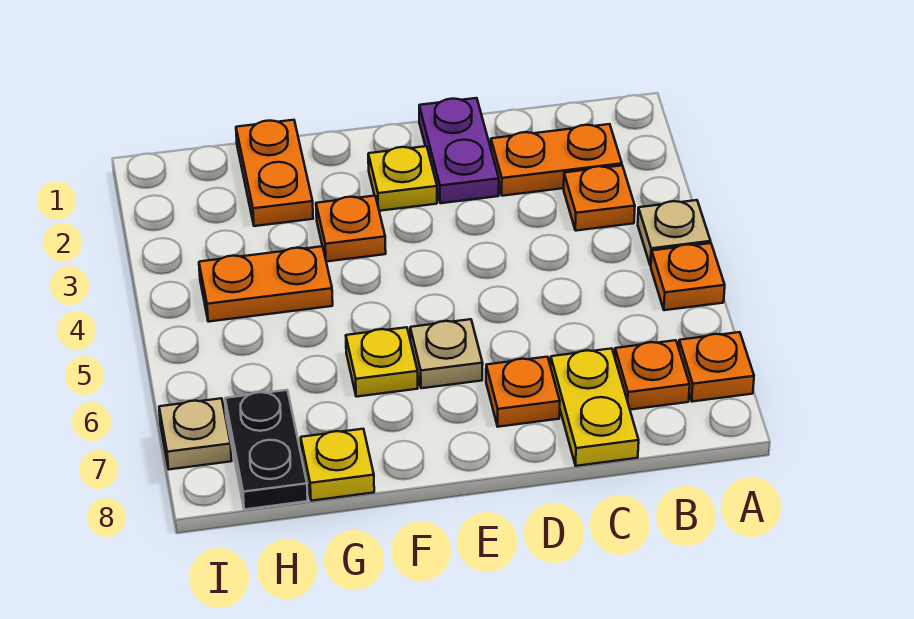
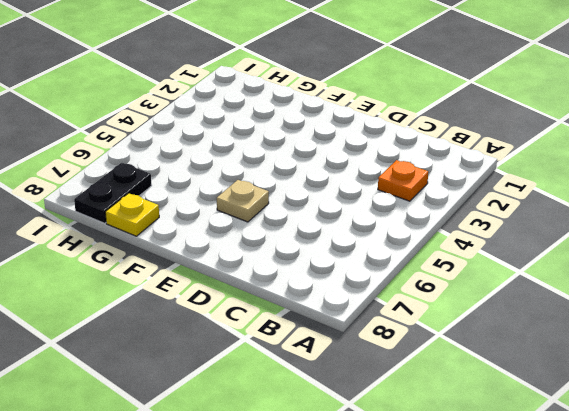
none -> tan 1x1 plate [638,200,711,266]
none -> orange 1x1 plate [651,243,725,310]
none -> orange 1x1 plate [679,332,754,402]

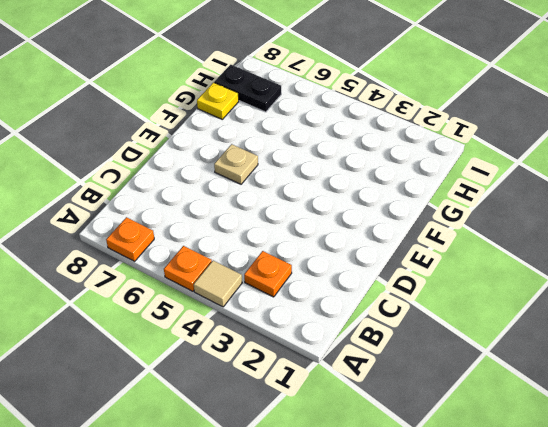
tan 1x1 tile [194,261,242,307] -> tan 1x1 plate [638,200,711,266]
none -> orange 1x2 plate [491,124,622,196]
none -> orange 1x1 plate [615,340,690,410]
none -> yellow 1x2 plate [551,349,639,466]

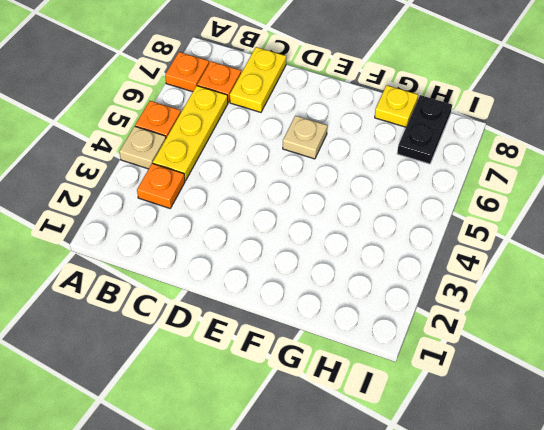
yellow 1x3 plate [153,86,228,181] -> none
none -> orange 1x2 plate [491,124,622,196]
none -> purple 1x2 plate [419,98,499,203]
none -> orange 1x1 plate [486,357,560,427]

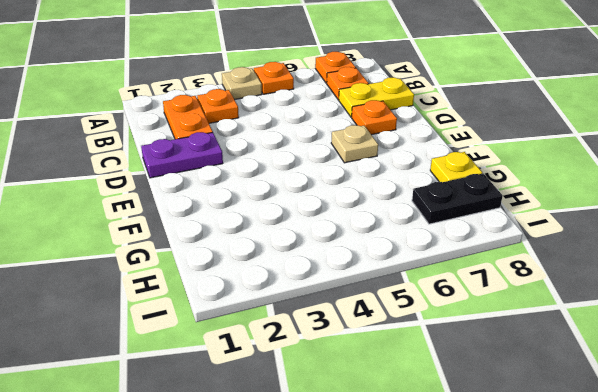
none -> yellow 1x1 plate [368,146,437,211]
none -> orange 1x1 plate [316,196,386,262]
none -> yellow 1x1 plate [346,327,418,397]

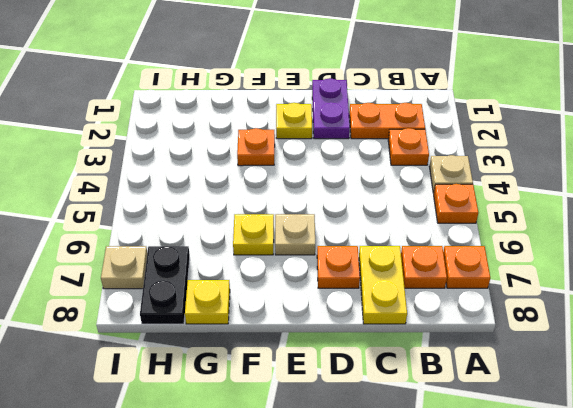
none -> orange 1x2 plate [236,120,313,226]
none -> orange 1x2 plate [199,246,333,322]

